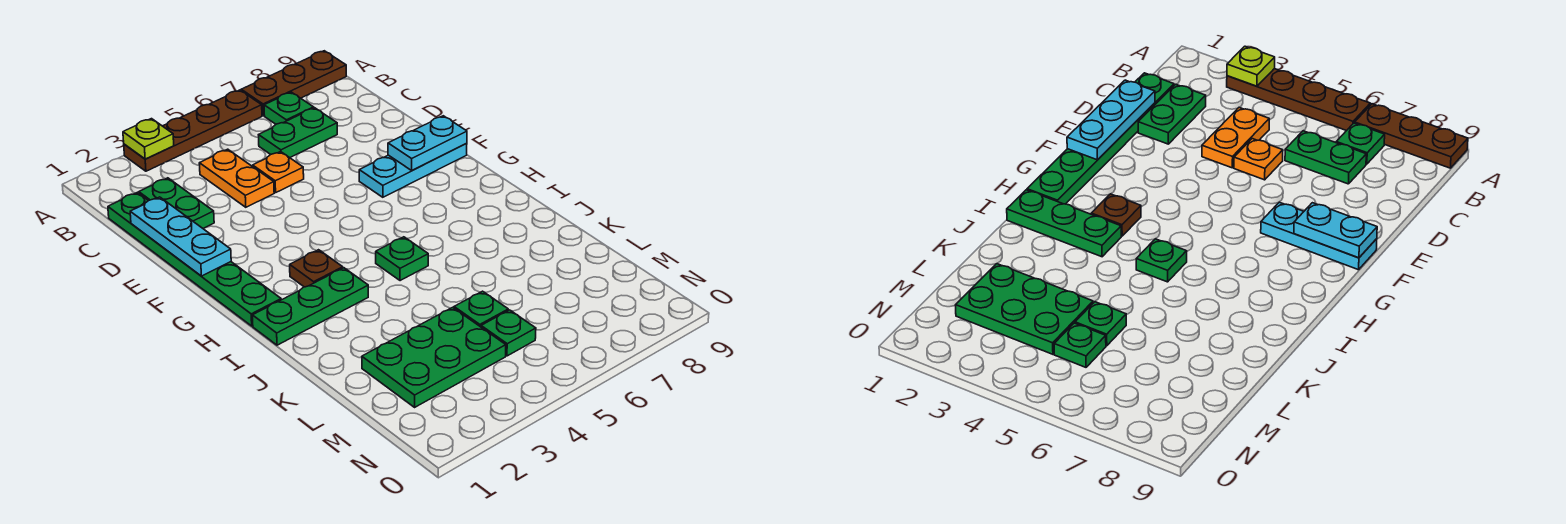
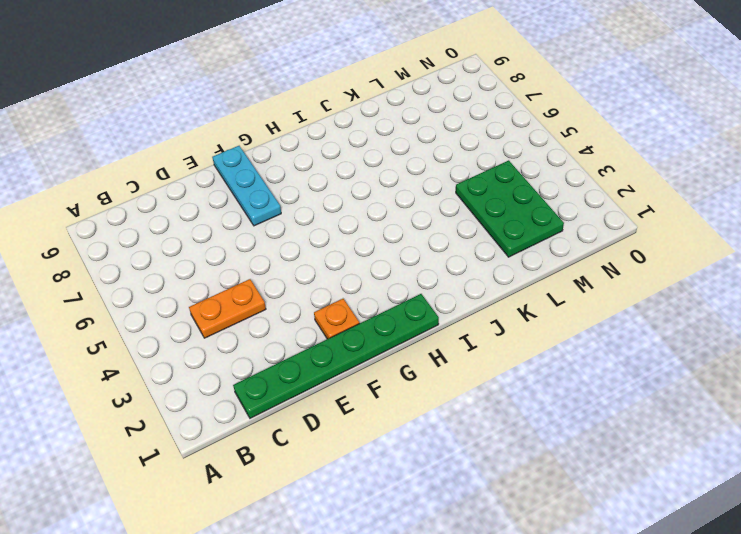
orange 1x1 plate [314,299,359,339] -> orange 1x1 plate moved to [253,152,304,193]
none -> brown 1x4 plate [124,90,262,171]
none -> brown 1x3 plate [241,51,346,116]
none -> green 1x1 plate [264,92,314,124]

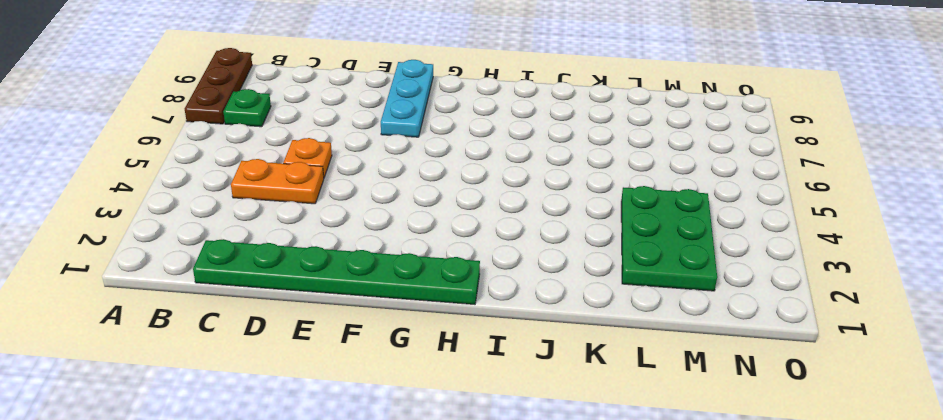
none -> brown 1x4 plate [124,90,262,171]
none -> green 1x2 plate [139,178,214,229]
none -> green 1x2 plate [259,108,337,158]

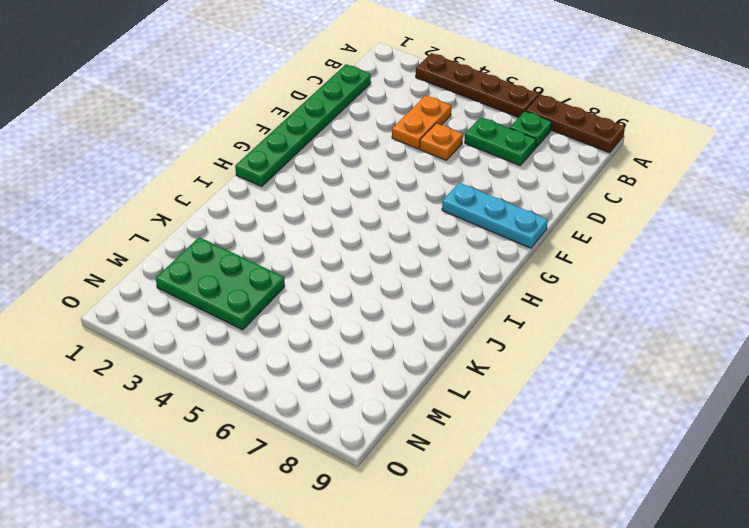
none -> green 1x2 plate [139,178,214,229]
none -> brown 1x1 plate [290,250,343,287]
none -> green 1x3 plate [252,268,368,345]

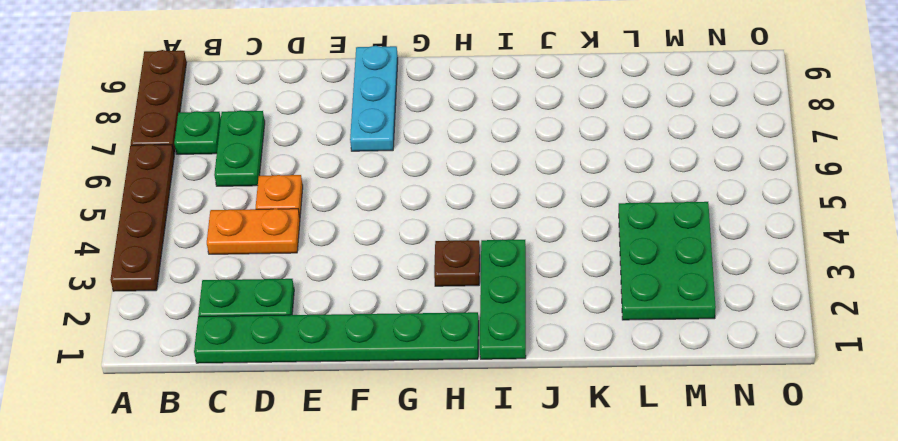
none -> green 1x1 plate [376,237,428,281]
none -> green 1x1 plate [454,291,508,327]
none -> green 1x1 plate [481,310,536,356]

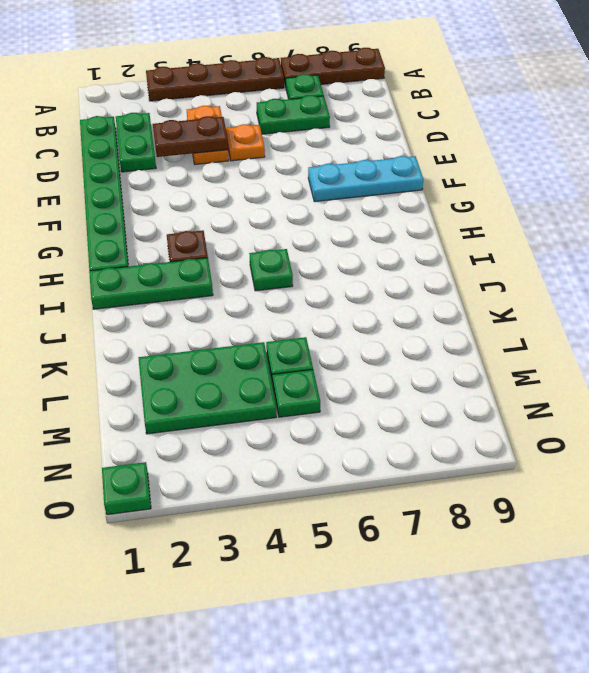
brown 1x2 plate [153,116,228,157] -> none
green 1x1 plate [102,462,151,515] -> none
none -> lime 1x1 plate [123,119,174,159]
none -> cyan 1x3 plate [130,197,231,276]
none -> cyan 1x2 plate [388,116,467,170]

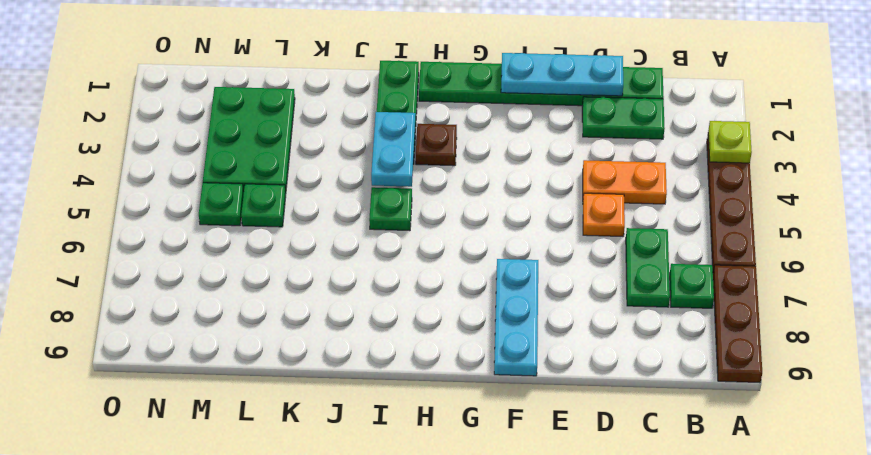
cyan 1x2 plate [371,112,415,187] -> cyan 1x2 plate moved to [388,116,467,170]

